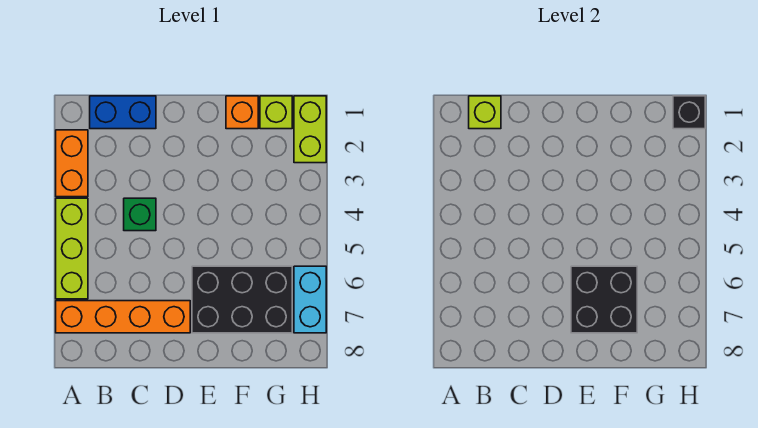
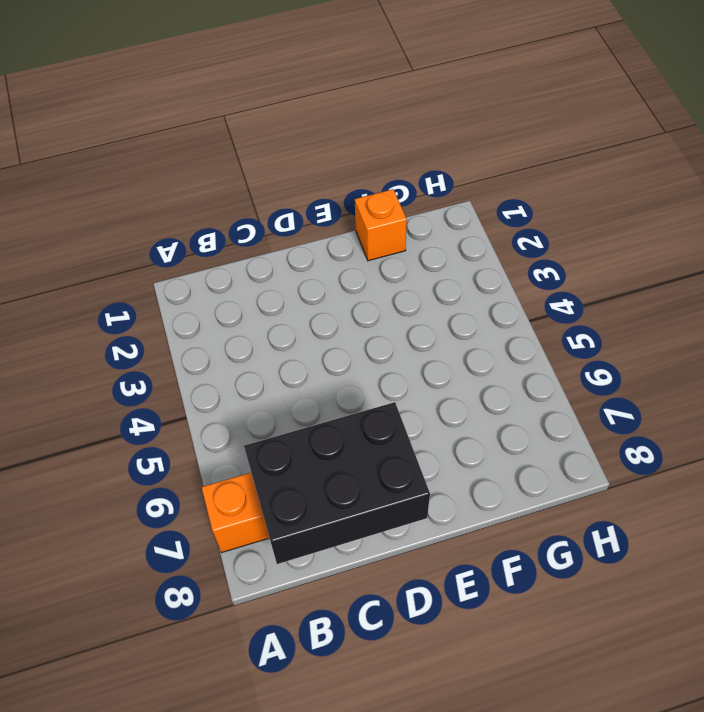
black 2x3 brick [244,402,430,564] -> black 2x3 brick moved to [192,266,292,333]
none -> orange 1x2 brick [56,130,88,197]
none -> lime 1x3 brick [56,198,88,299]
none -> blue 1x2 brick [90,96,156,129]

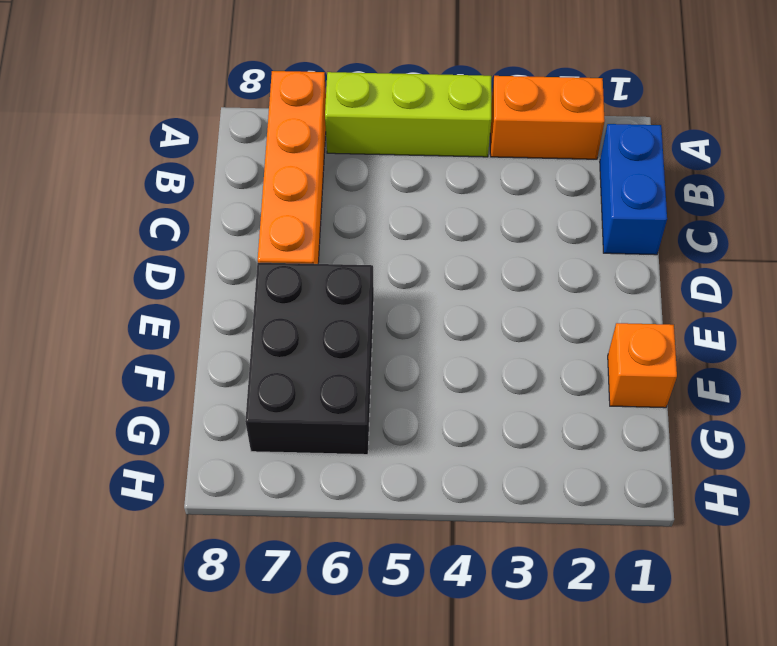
none -> green 1x1 brick [124,198,156,231]
none -> lime 1x1 brick [260,96,292,129]
none -> lime 1x2 brick [294,96,326,163]

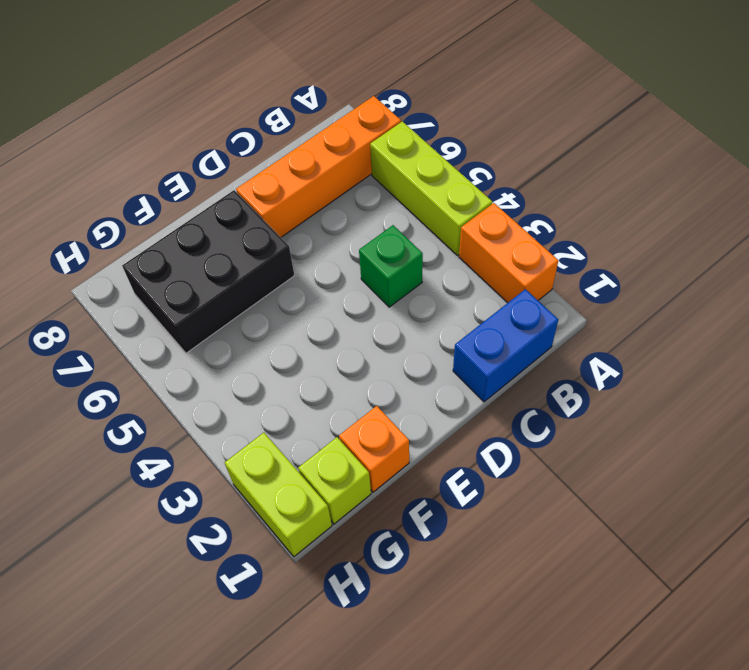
none -> cyan 1x2 brick [294,266,326,333]
none -> lime 1x1 brick [469,96,501,129]
none -> black 2x2 brick [571,266,637,333]

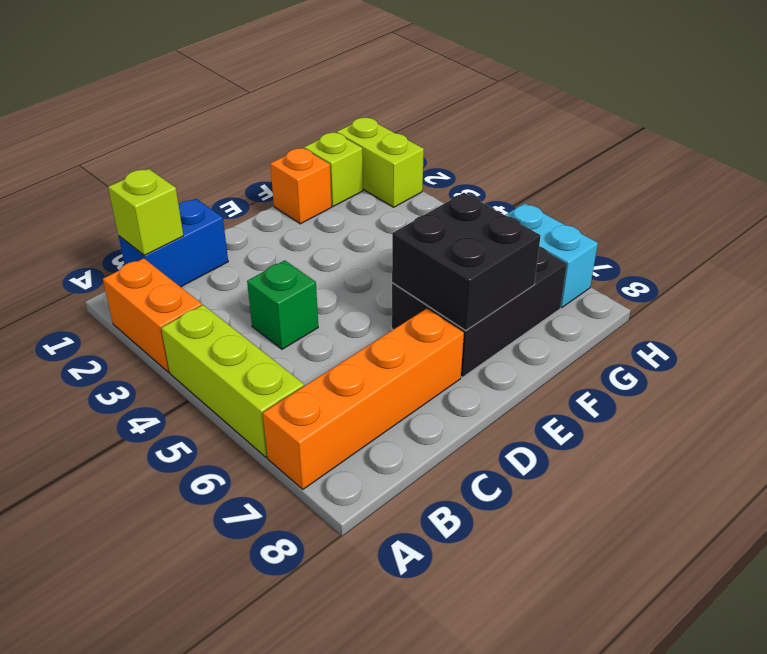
none -> black 1x1 brick [673,96,705,129]

